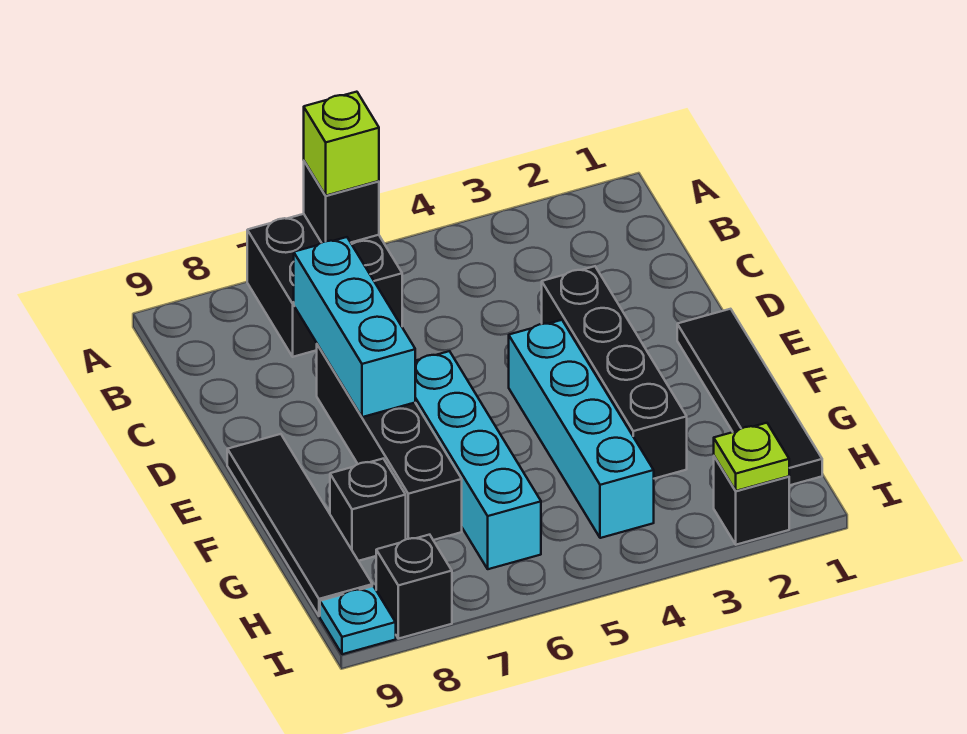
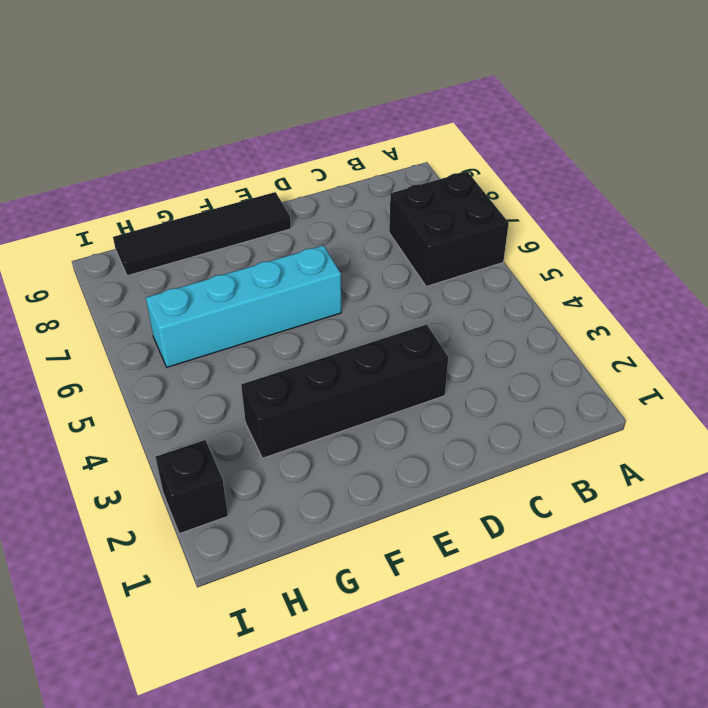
none -> black 1x4 brick [317,344,462,540]
none -> black 1x4 tile [677,309,822,485]
none -> cyan 1x4 brick [509,320,654,538]

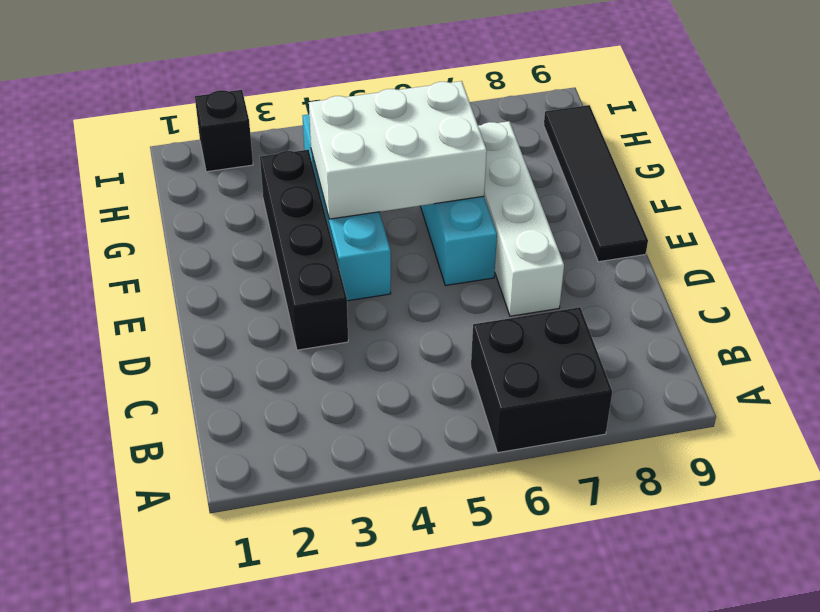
white 1x4 brick [478,121,564,316] -> black 1x4 brick [317,344,462,540]
white 2x3 brick [309,81,487,219] -> none
none -> black 1x4 tile [677,309,822,485]
none -> black 1x1 brick [330,459,406,561]
none -> black 1x1 brick [376,535,452,639]

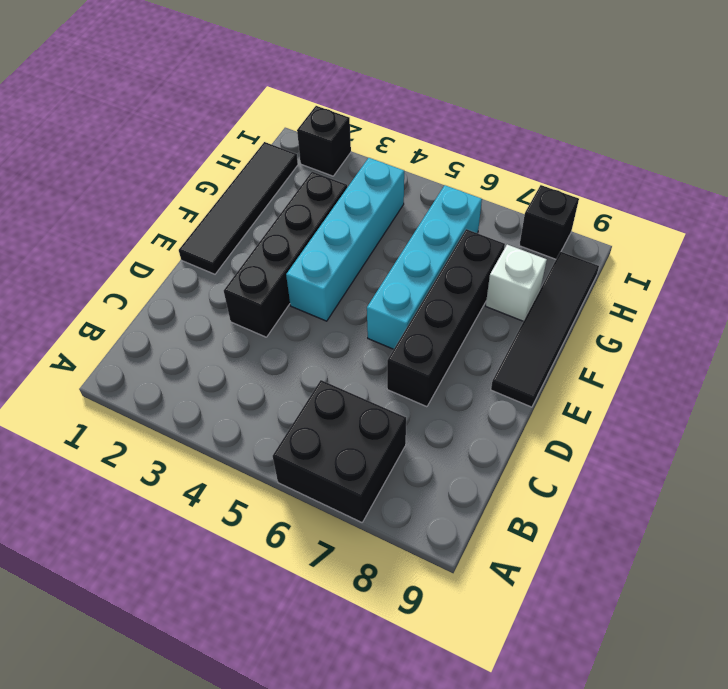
white 1x1 brick [486,245,547,321] -> black 1x1 brick [330,459,406,561]
none -> cyan 1x1 plate [320,586,396,654]
none -> black 1x1 brick [304,161,379,243]
none -> cyan 1x3 brick [294,237,415,417]

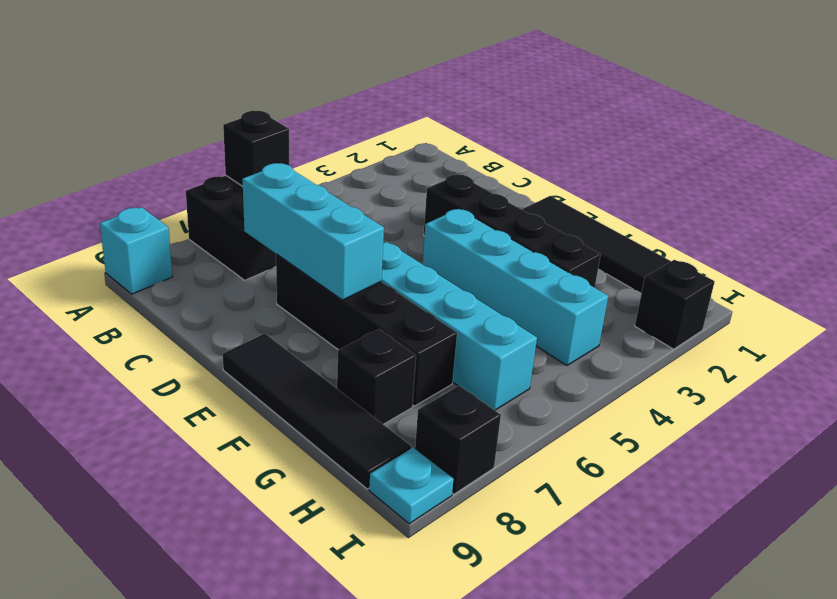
cyan 1x1 brick [100,207,173,294] -> none
none -> lime 1x1 plate [714,423,789,491]
none -> lime 1x1 brick [304,92,379,196]

